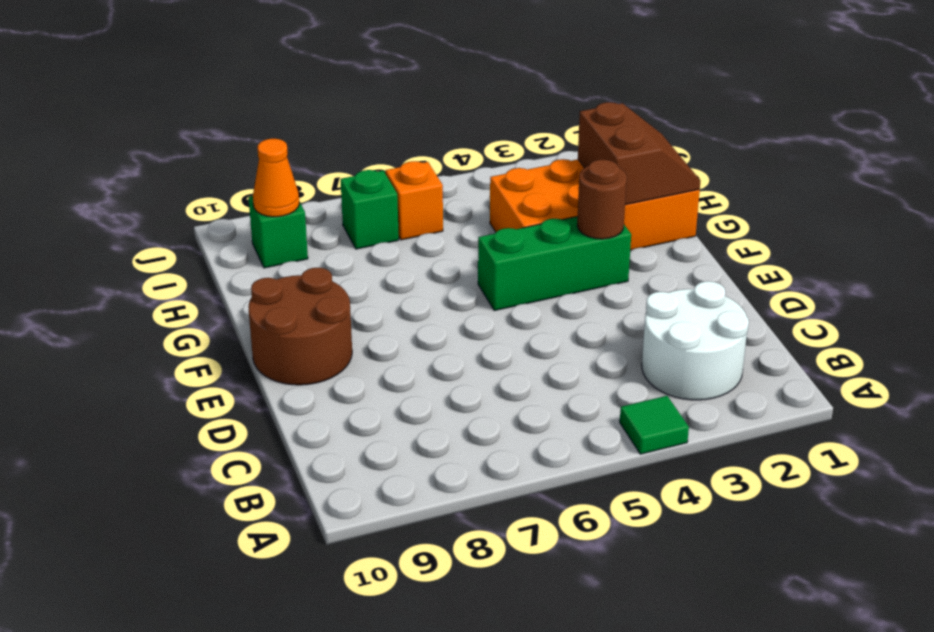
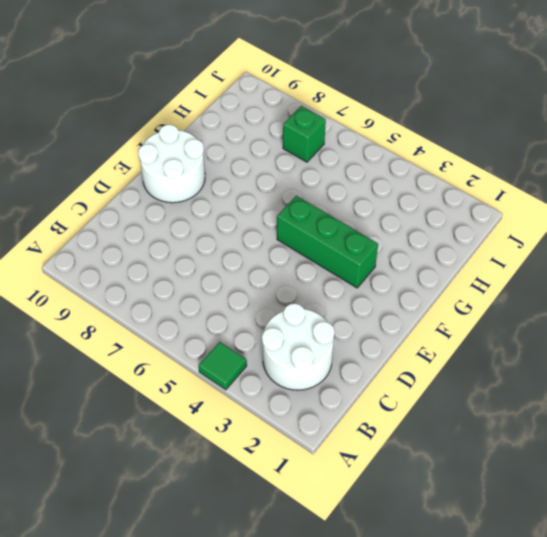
white 2x2 round brick [138,124,205,203] -> brown 2x2 round brick [248,268,352,385]
none -> orange 2x4 brick [490,159,700,250]
none -> orange 1x1 brick [386,161,443,240]

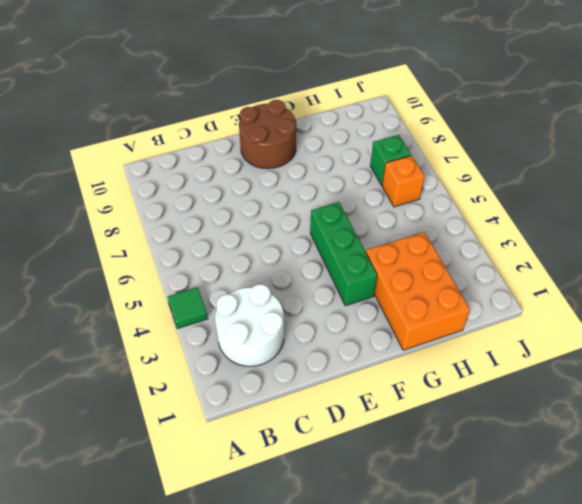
orange 2x3 brick [366,232,470,350] -> orange 2x4 brick [490,159,700,250]
none -> green 1x1 brick [248,196,308,268]
none -> brown 1x1 round brick [577,160,627,239]

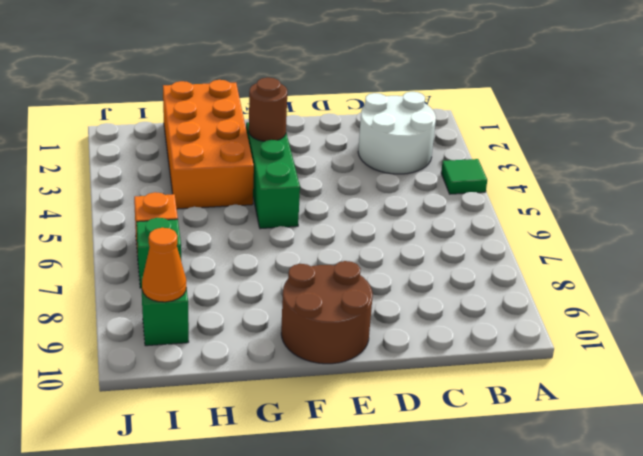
none -> brown 2x2 slope [578,102,700,205]

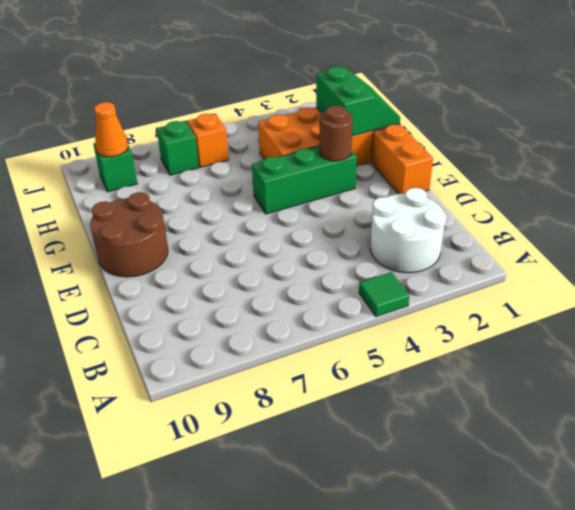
orange 1x2 brick [371,124,433,194] -> none
green 2x2 slope [316,66,400,136] -> brown 2x2 slope [578,102,700,205]

